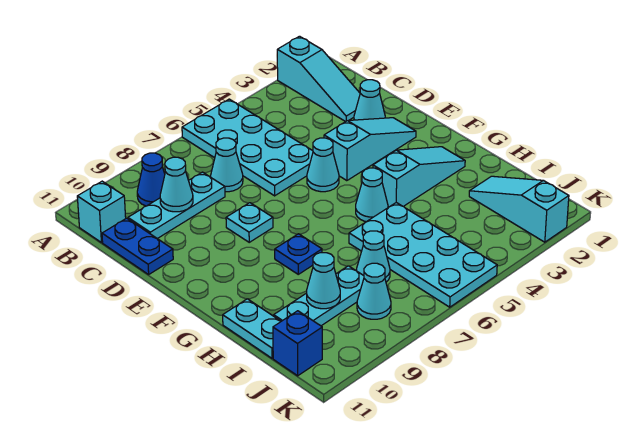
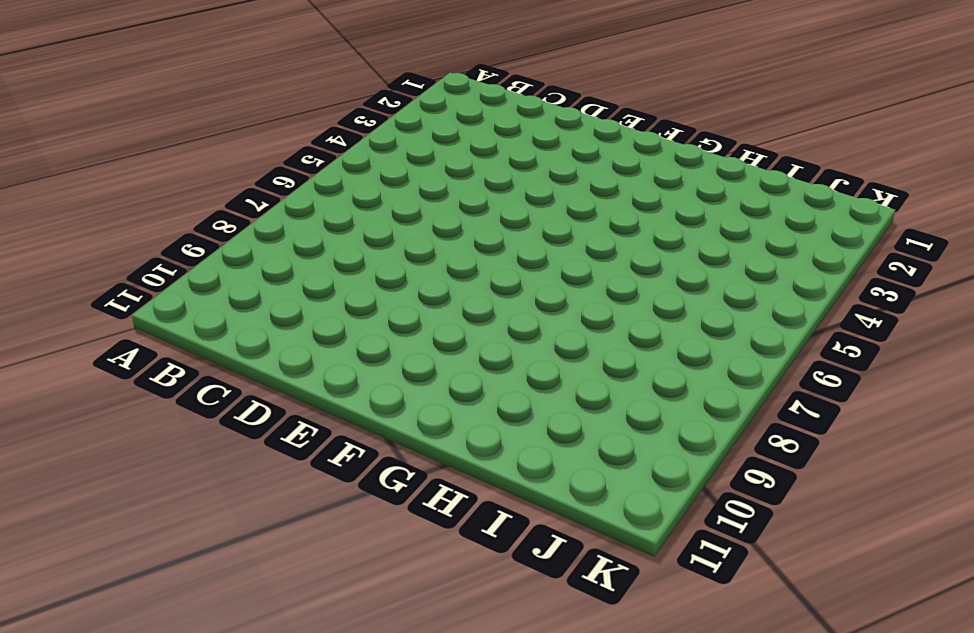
none -> cyan 1x3 slope [277,36,360,122]
none -> cyan 2x4 plate [182,99,313,196]
none -> blue 1x1 cone [137,153,165,206]

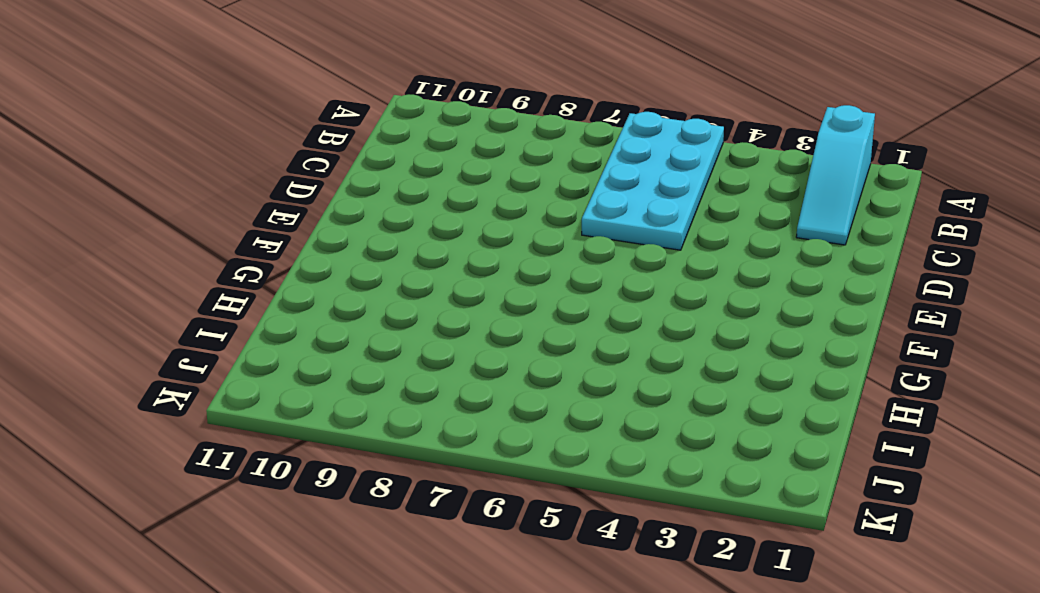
none -> blue 1x1 cone [137,153,165,206]
none -> cyan 1x1 brick [77,181,126,243]
none -> cyan 1x1 cone [211,138,243,192]

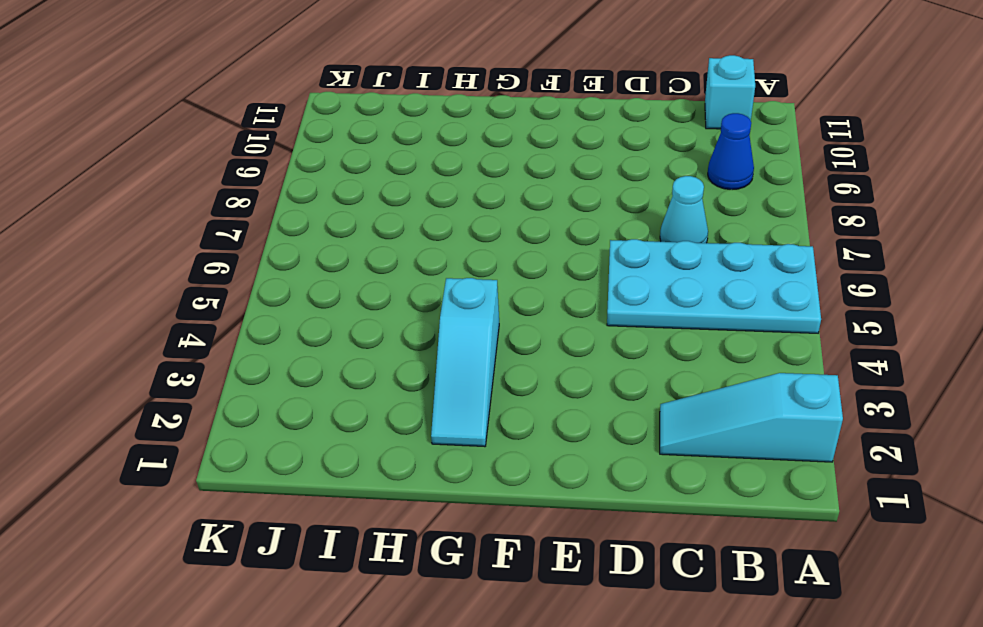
none -> cyan 1x3 plate [128,172,225,239]
none -> blue 1x2 plate [102,218,173,274]
none -> cyan 1x1 cone [354,80,385,120]

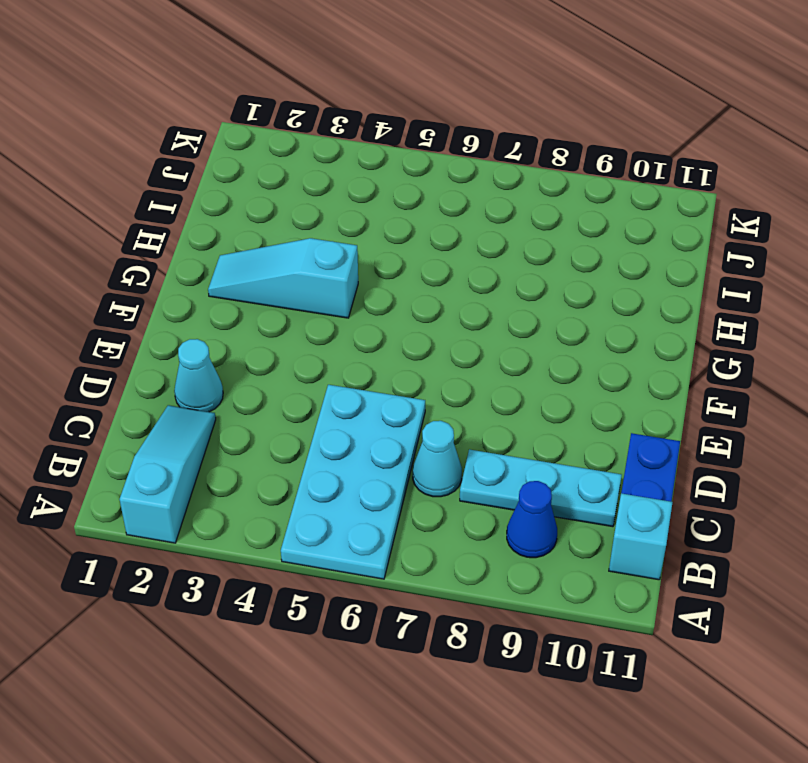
none -> cyan 1x3 slope [324,118,416,181]
none -> cyan 1x1 cone [307,138,339,192]
none -> cyan 1x1 plate [226,203,273,242]

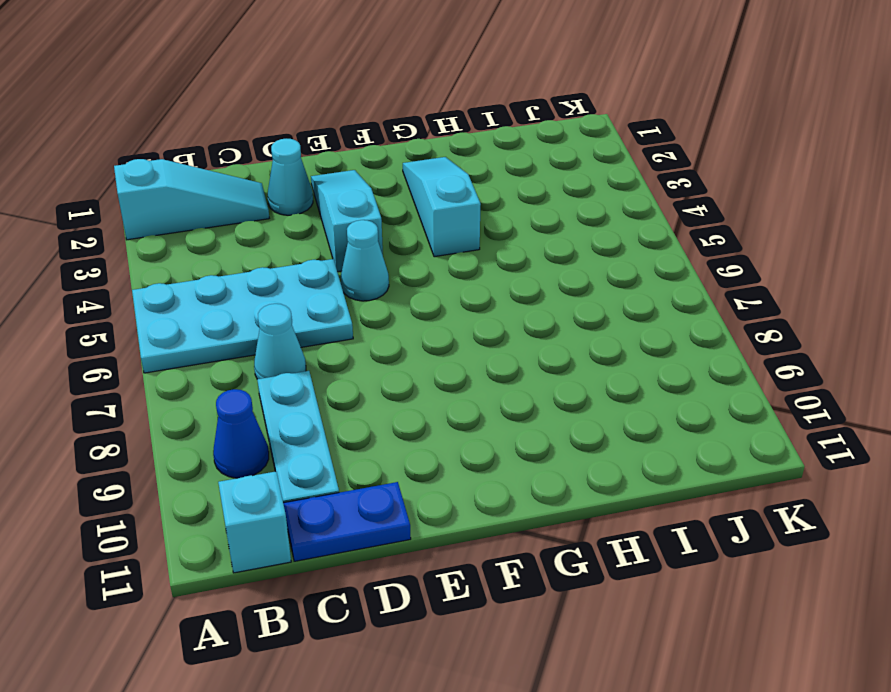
none -> cyan 1x1 plate [226,203,273,242]
none -> cyan 1x1 cone [356,168,388,222]
none -> blue 1x1 plate [275,234,322,274]

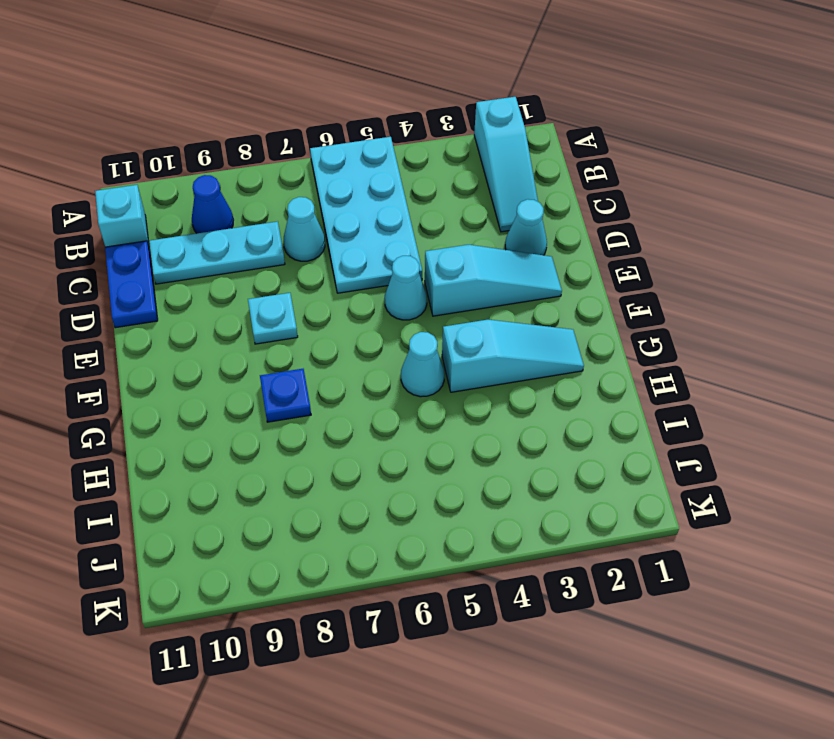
none -> cyan 2x4 plate [349,203,497,307]
none -> cyan 1x2 plate [223,299,281,358]
none -> cyan 1x3 slope [469,176,569,242]

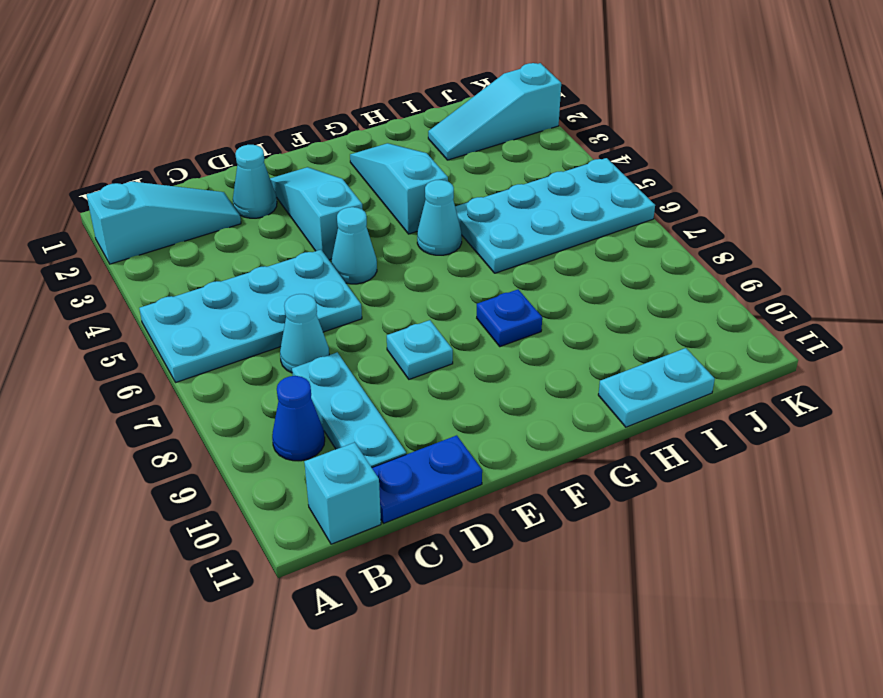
none -> cyan 1x1 cone [357,231,390,282]
none -> cyan 1x3 plate [274,266,364,326]
none -> cyan 1x1 cone [357,263,391,319]

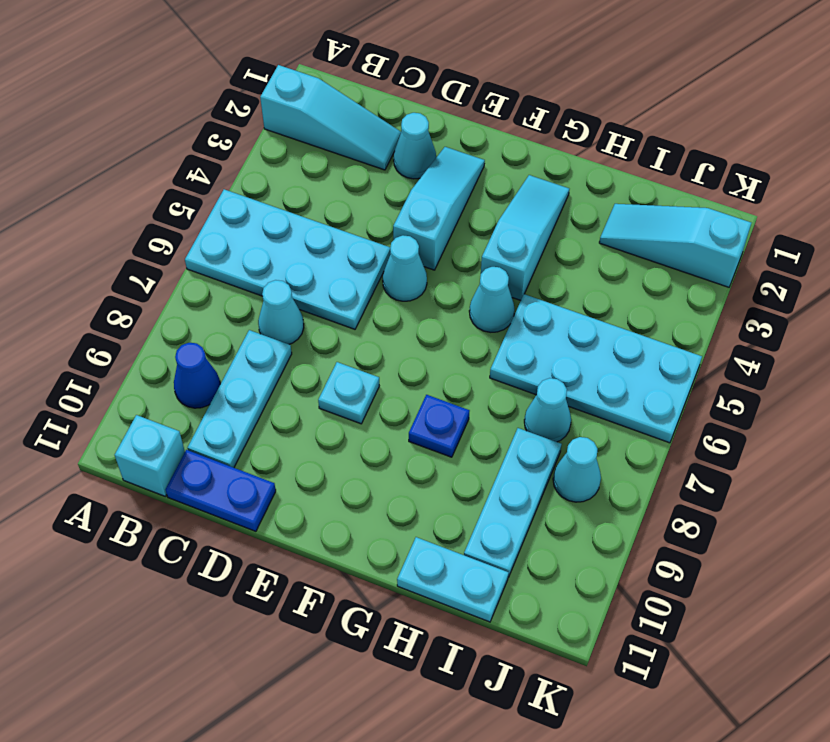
none -> blue 1x1 brick [273,311,322,376]
none -> cyan 1x1 cone [160,157,193,212]
none -> cyan 1x1 cone [307,253,340,309]

